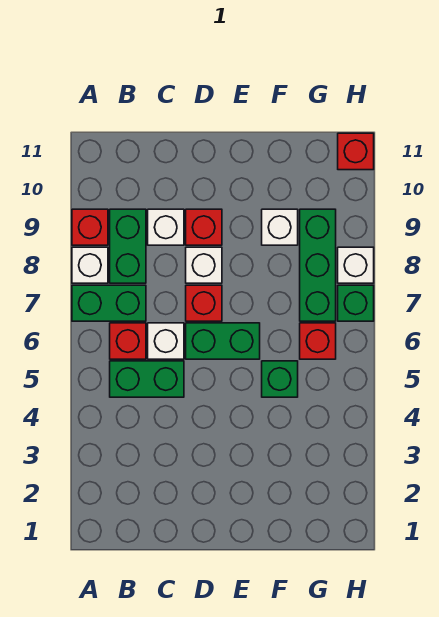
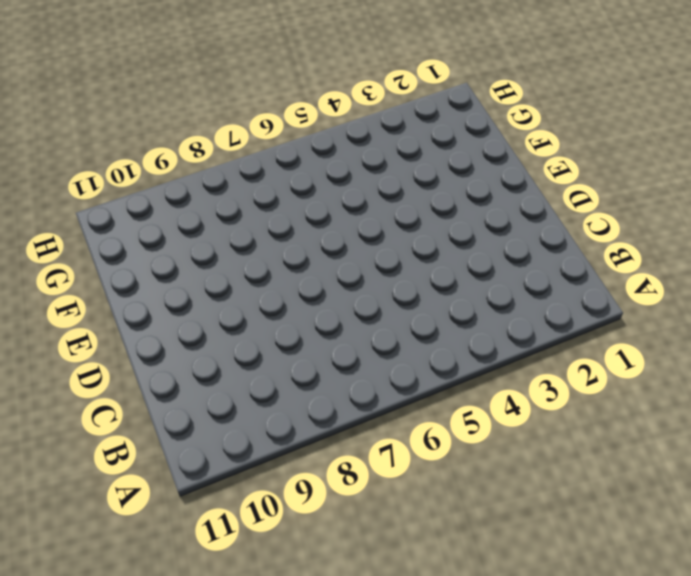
none -> green 1x2 brick [72,285,146,321]
none -> white 1x1 brick [72,247,108,283]
none -> red 1x1 brick [72,209,108,245]

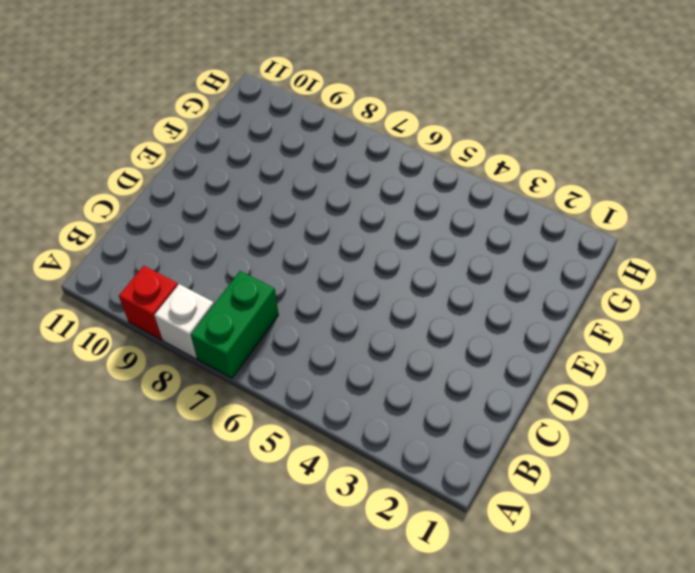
none -> green 1x2 brick [110,361,184,397]
none -> red 1x1 brick [110,323,146,359]
none -> green 1x2 brick [110,209,146,283]

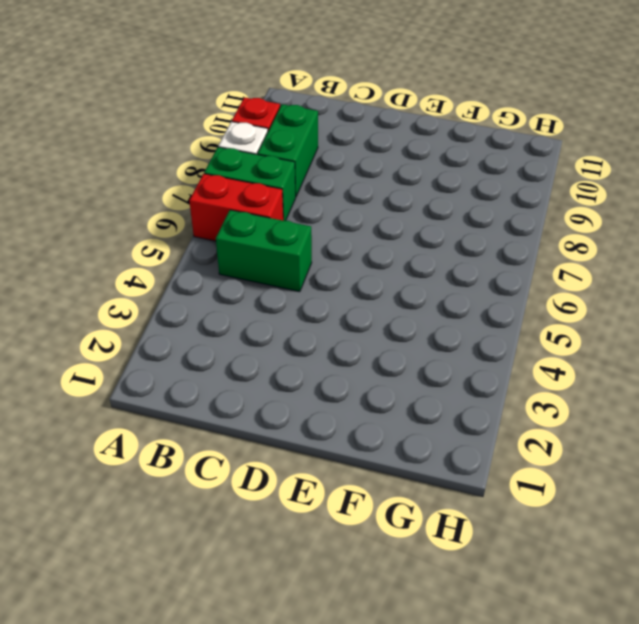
red 1x2 brick [189,174,283,241] -> red 1x1 brick [110,323,146,359]
none -> white 1x1 brick [148,323,184,359]
none -> white 1x1 brick [148,209,184,245]
none -> green 1x2 brick [186,323,260,359]

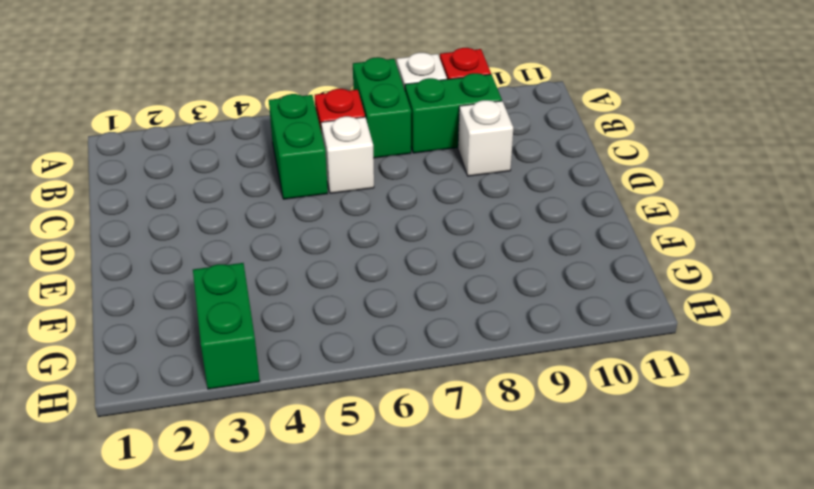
green 1x2 brick [193,263,260,389] -> green 1x2 brick moved to [186,323,260,359]
none -> red 1x1 brick [186,285,222,321]
none -> white 1x1 brick [186,247,222,283]
none -> red 1x1 brick [186,209,222,245]

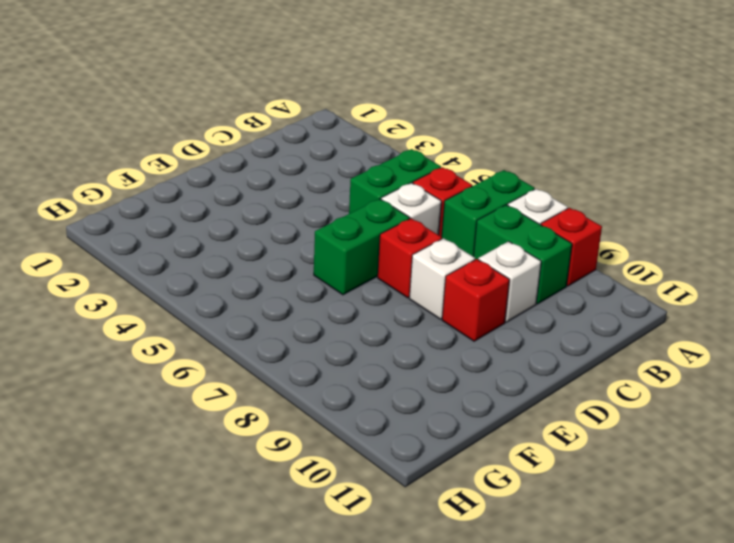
none -> green 1x1 brick [262,361,298,397]
none -> white 1x1 brick [262,209,298,245]
none -> red 1x1 brick [300,323,336,359]

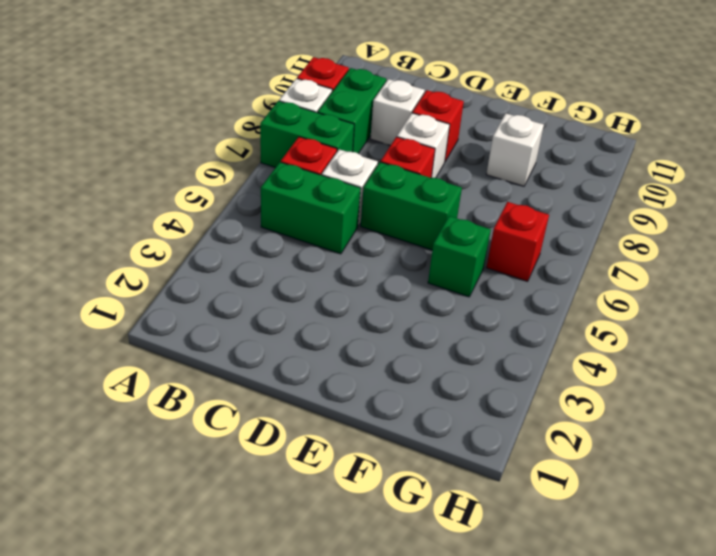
none -> green 1x3 brick [300,209,336,321]
none -> green 1x1 brick [338,285,374,321]
none -> white 1x1 brick [338,247,374,283]

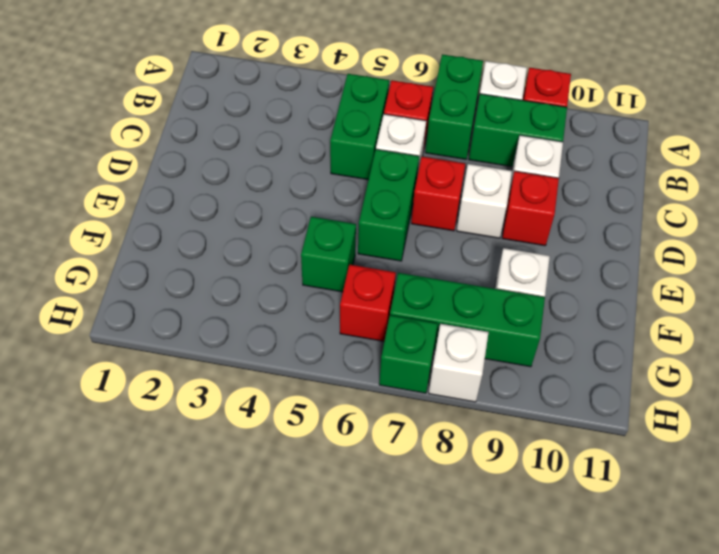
none -> red 1x1 brick [338,133,374,170]

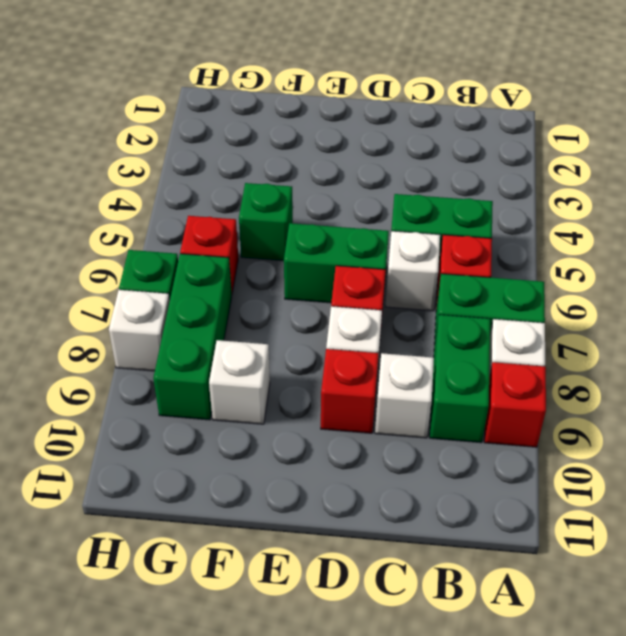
none -> red 1x1 brick [338,133,374,170]

